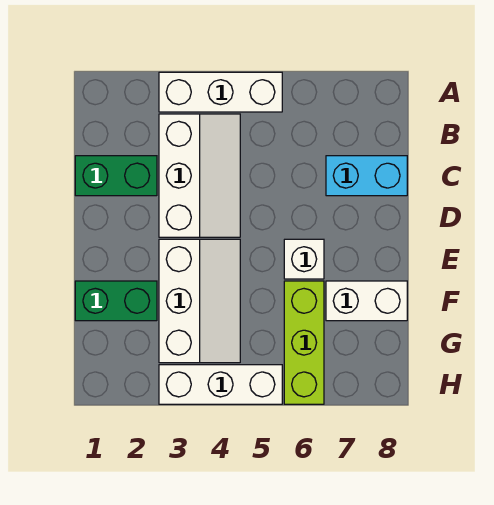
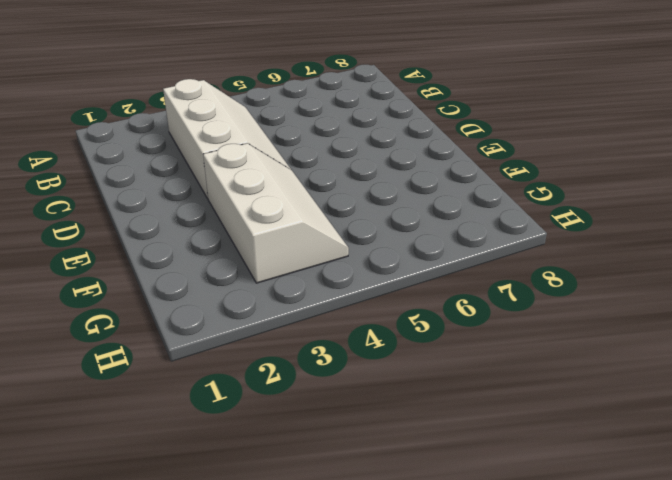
none -> white 1x3 brick [159,72,282,112]
none -> green 1x2 brick [75,156,157,196]

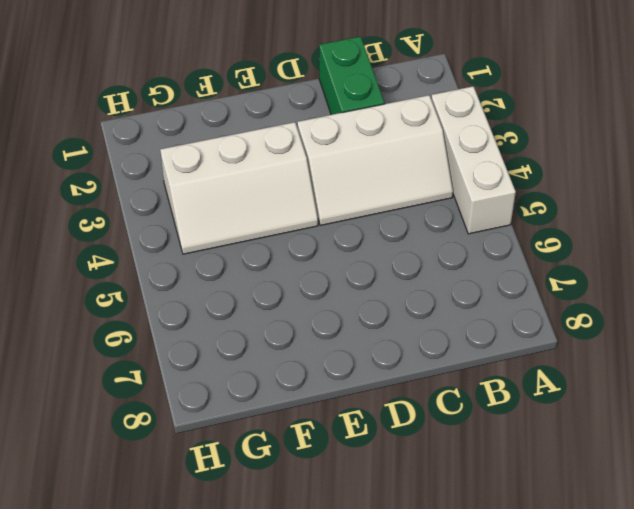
none -> cyan 1x2 brick [326,156,407,196]
none -> white 1x1 brick [284,239,324,279]

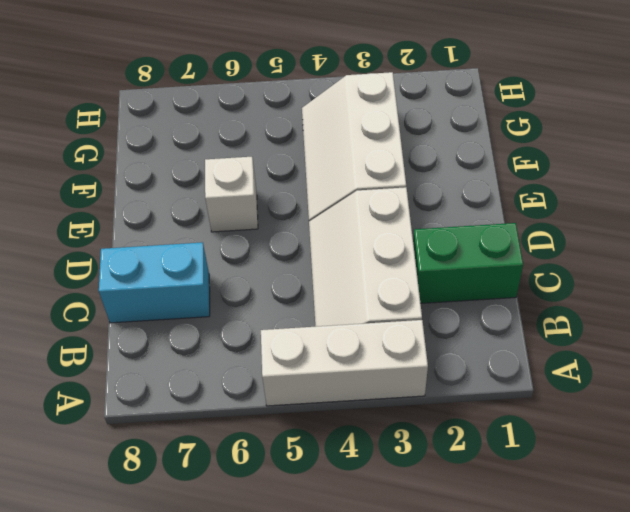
none -> green 1x2 brick [75,281,157,321]
none -> lime 1x3 brick [284,281,324,404]

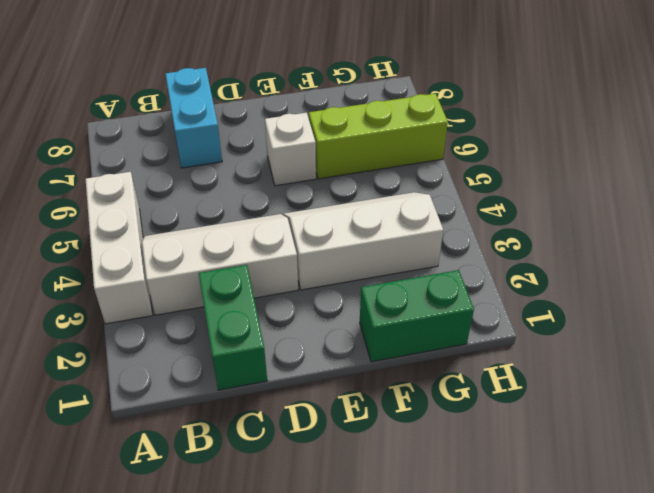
green 1x2 brick [360,270,474,362] -> green 1x2 brick turned to [75,281,157,321]
none -> white 1x2 brick [326,281,407,321]
none -> white 1x3 brick [159,365,282,404]

